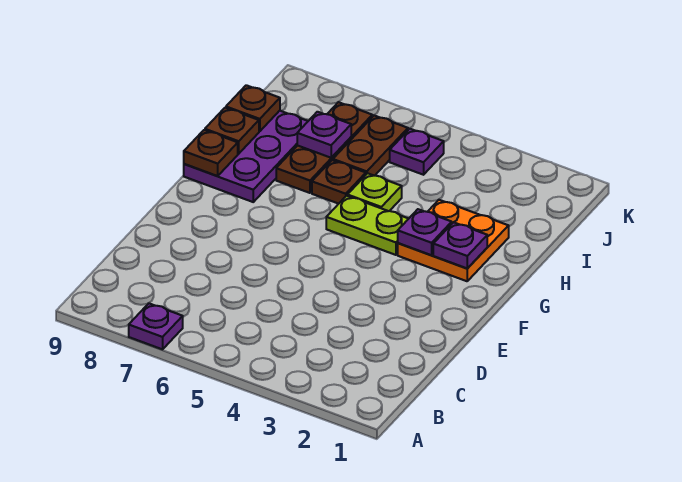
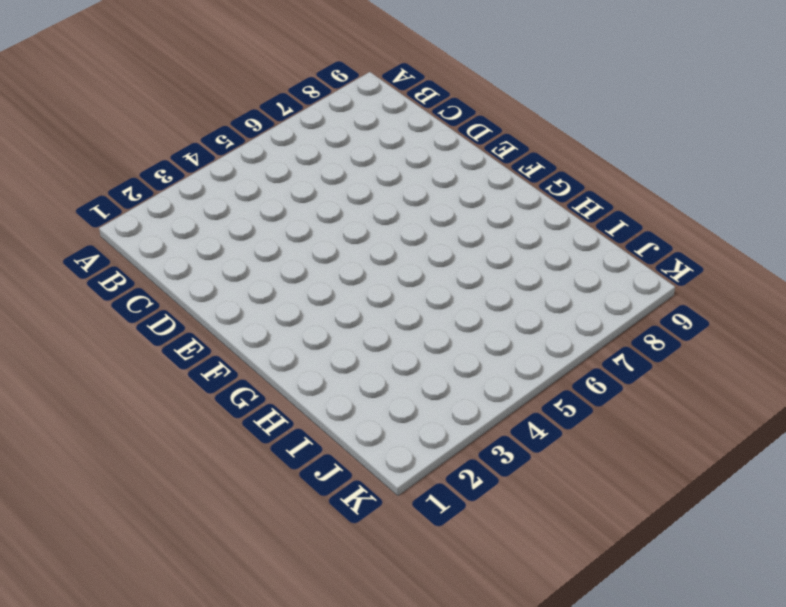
none -> purple 1x1 plate [129,303,183,349]
none -> orange 2x2 plate [398,200,509,281]
none -> lime 1x2 plate [326,196,408,255]

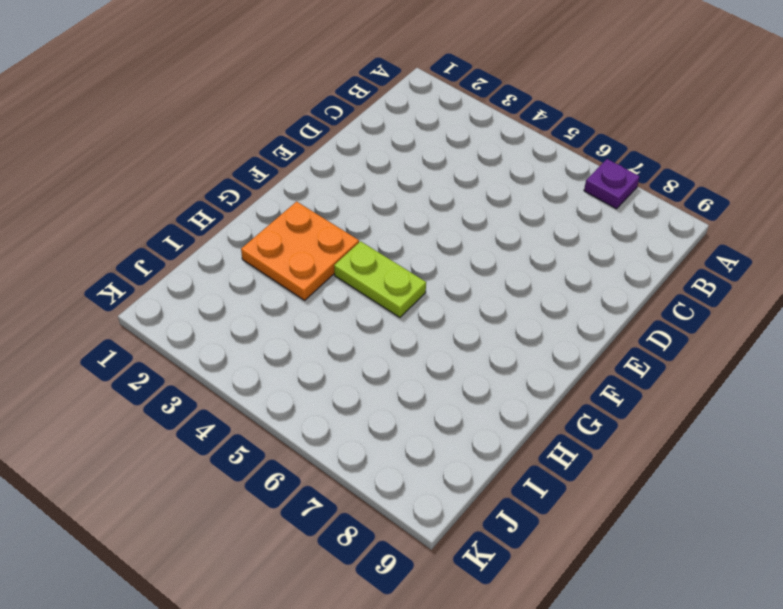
none -> purple 2x3 plate [184,111,308,202]
none -> lime 1x1 plate [348,173,402,211]
none -> brown 1x1 plate [312,160,366,204]

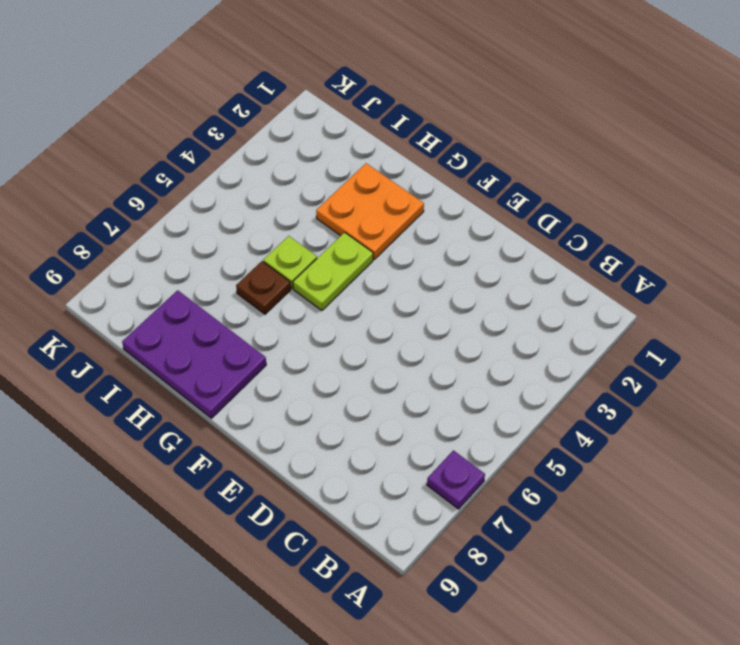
none -> brown 1x3 plate [276,102,372,193]
none -> brown 1x2 plate [333,115,408,176]
none -> purple 1x1 plate [390,129,444,175]

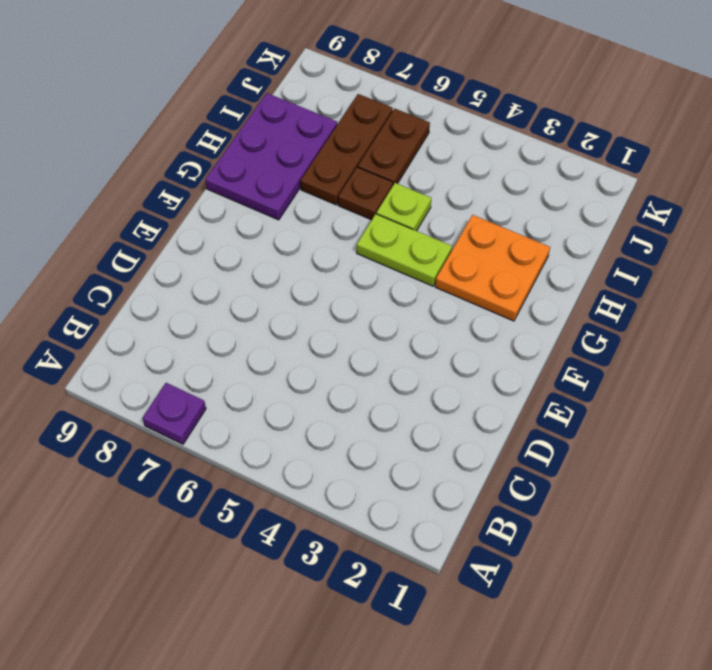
none -> purple 1x1 plate [390,129,444,175]
none -> purple 1x1 plate [433,222,487,268]
none -> purple 1x1 plate [398,209,452,255]

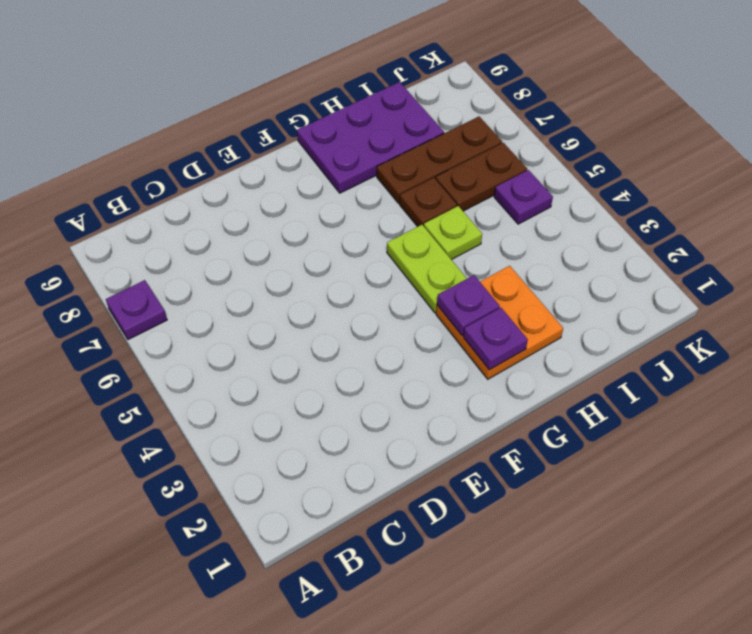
none -> brown 1x1 plate [184,130,238,176]
none -> brown 1x1 plate [205,108,259,154]
none -> purple 1x1 plate [297,112,351,158]

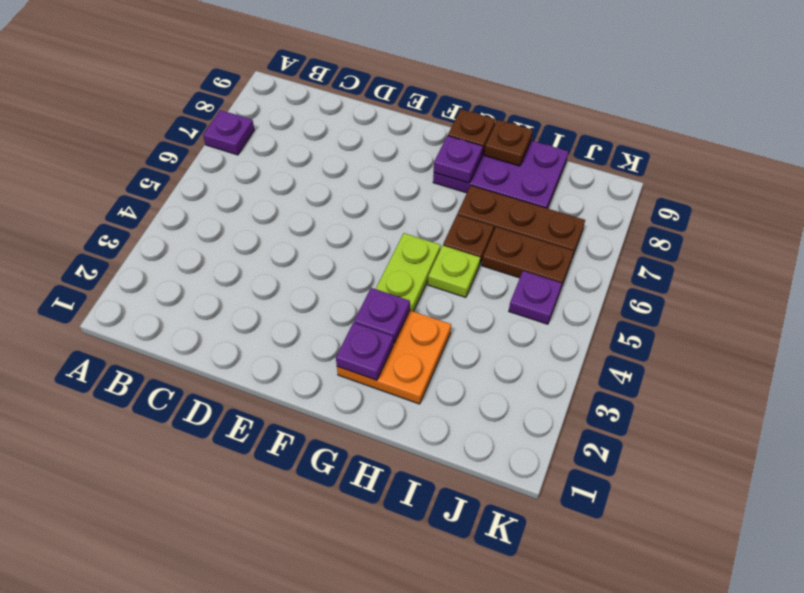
purple 1x1 plate [434,136,483,183] -> purple 1x1 plate moved to [297,112,351,158]
none -> brown 1x1 plate [226,85,280,131]

